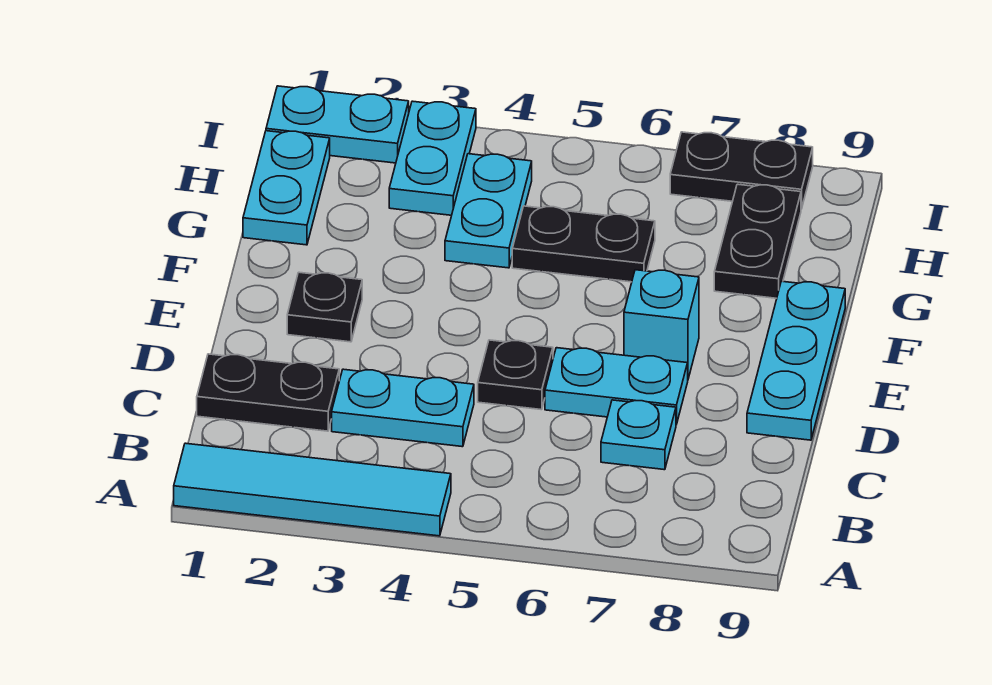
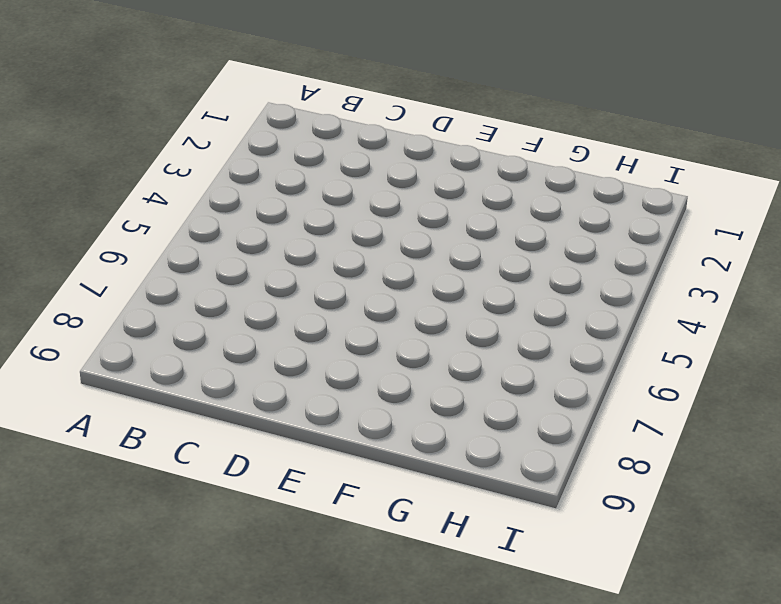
none -> cyan 1x4 tile [174,443,451,536]
none -> black 1x2 plate [197,354,339,431]
none -> cyan 1x2 plate [332,369,474,447]

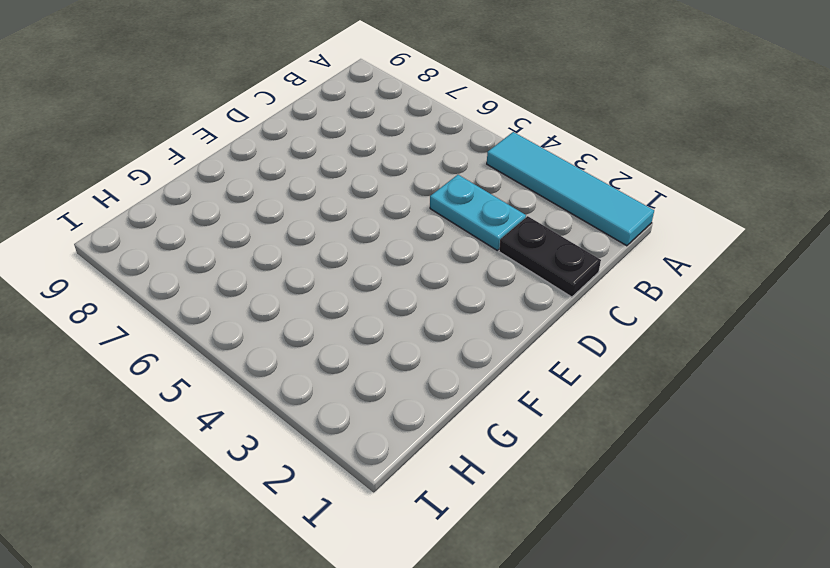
none -> cyan 1x1 plate [601,400,676,470]
none -> black 1x1 plate [478,340,553,410]
none -> cyan 1x2 plate [545,348,688,425]

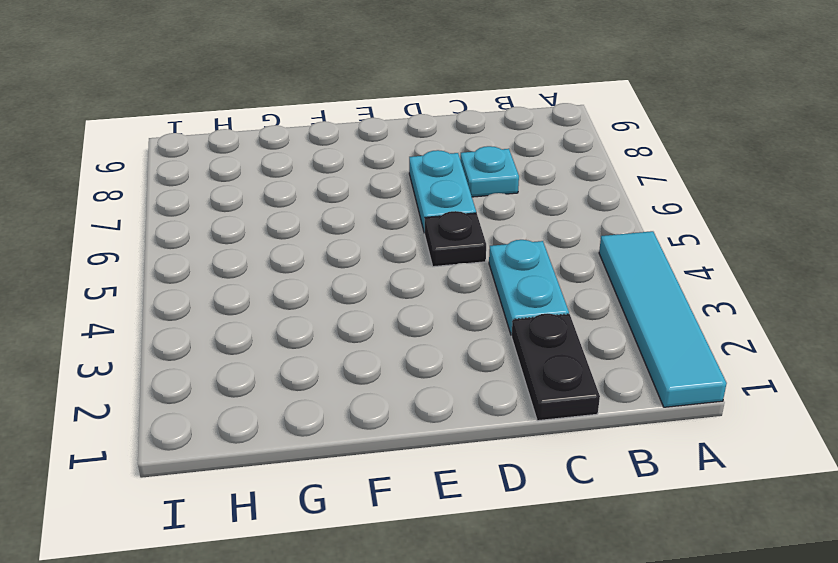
none -> cyan 1x3 plate [747,281,845,440]
none -> black 1x1 plate [287,272,362,342]
none -> cyan 1x1 brick [624,270,699,379]

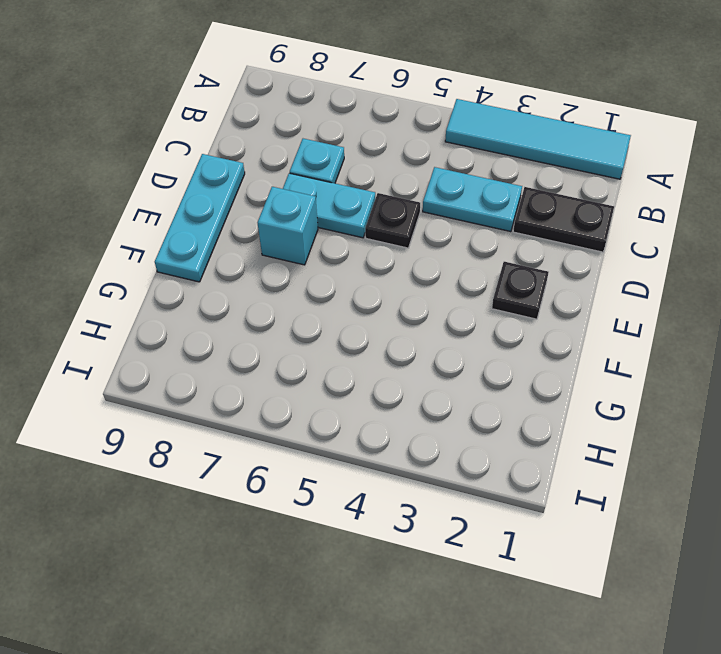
none -> cyan 1x2 plate [243,131,330,245]
none -> cyan 1x2 plate [445,154,532,268]
none -> black 1x2 plate [512,206,655,282]

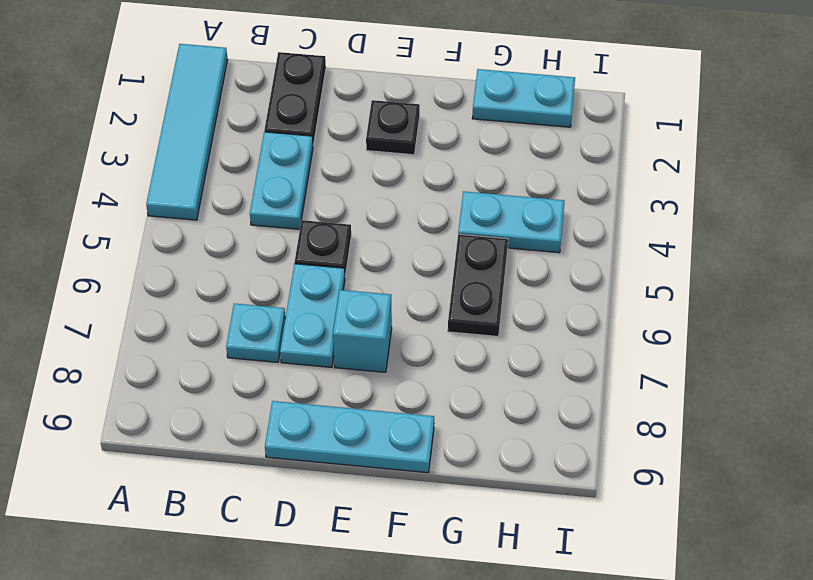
none -> black 1x2 plate [714,184,801,298]
none -> cyan 1x2 plate [389,101,476,215]
none -> cyan 1x2 plate [266,86,409,163]

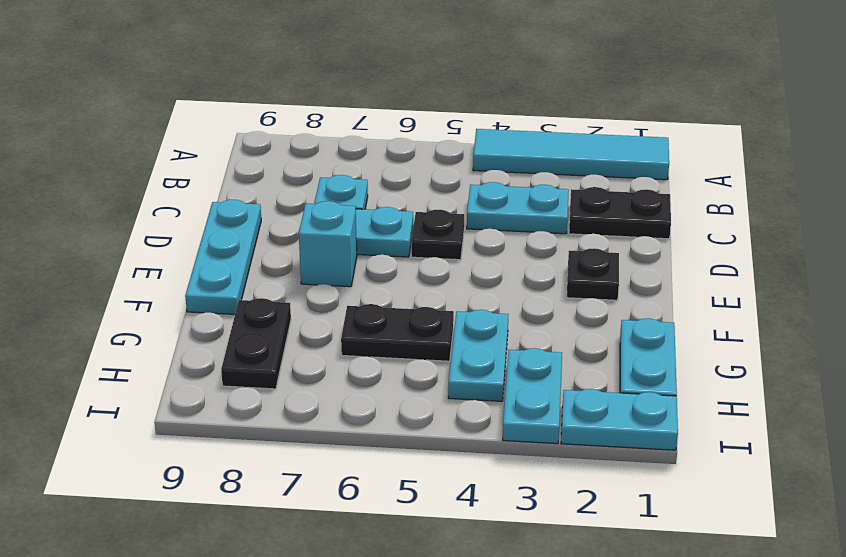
none -> black 1x2 plate [670,132,813,209]

